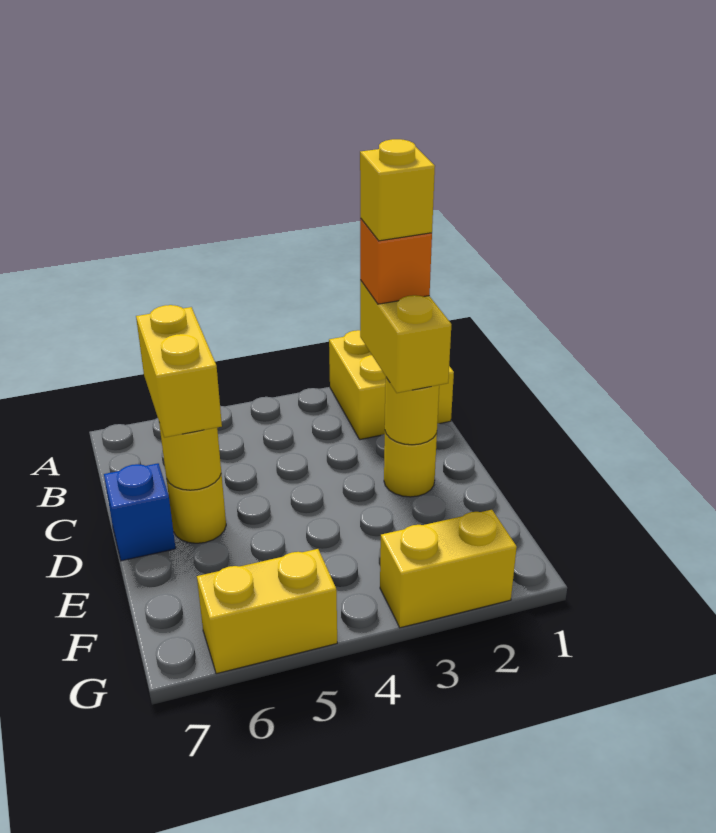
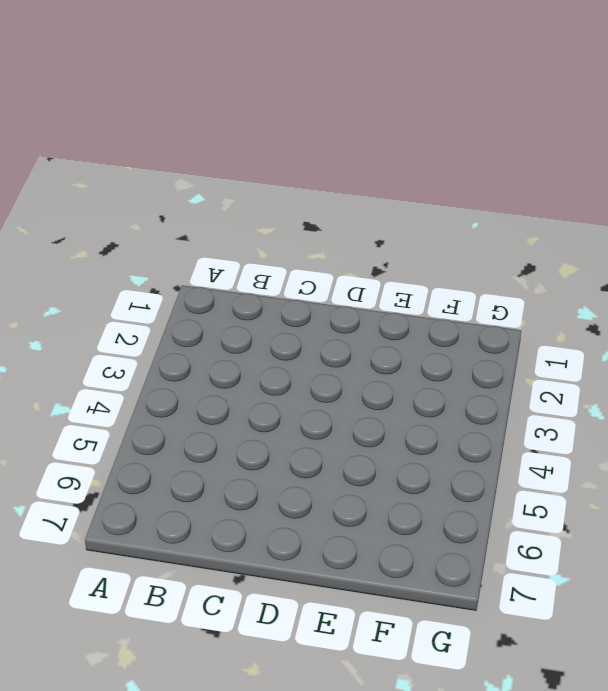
none -> yellow 2x2 brick [329,330,454,440]
none -> yellow 1x1 round brick [384,432,437,497]
none -> yellow 1x1 round brick [167,474,226,543]

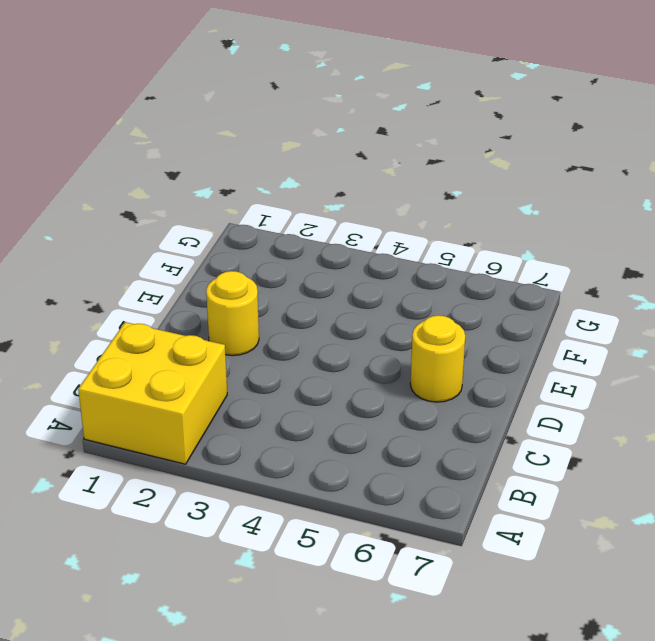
none -> blue 1x1 brick [104,463,176,561]
none -> yellow 1x2 brick [380,510,517,628]
none -> yellow 1x2 brick [197,549,337,674]

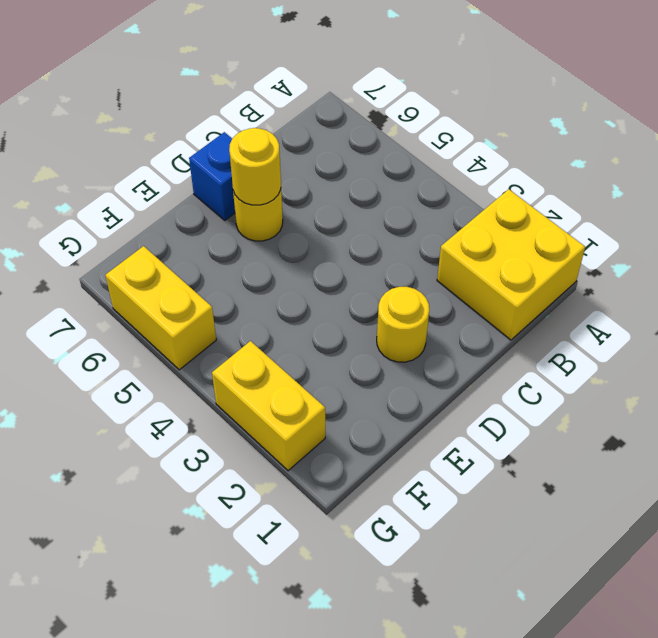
none -> yellow 1x1 round brick [385,377,439,445]
none -> yellow 1x2 brick [360,280,451,393]
none -> yellow 1x2 brick [136,305,222,437]

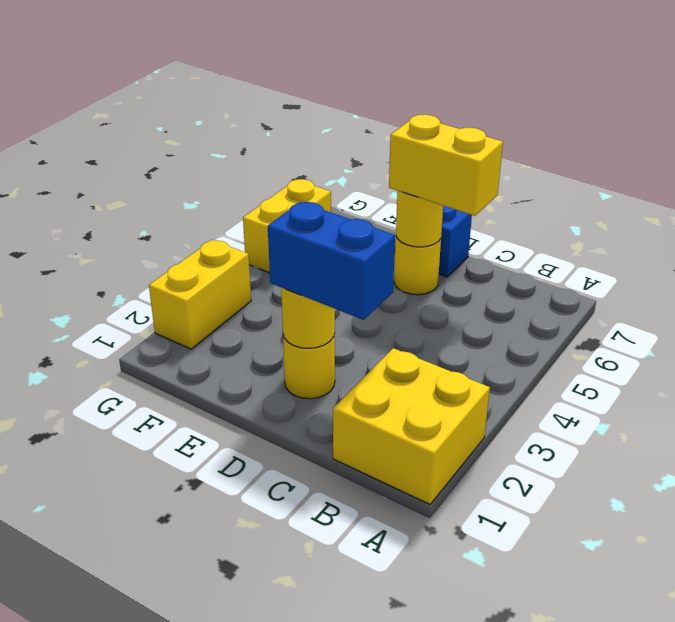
blue 1x2 brick [268,202,395,320] -> yellow 1x2 brick [360,280,451,393]
none -> orange 1x1 brick [360,218,432,304]
none -> yellow 1x1 brick [360,139,435,241]

